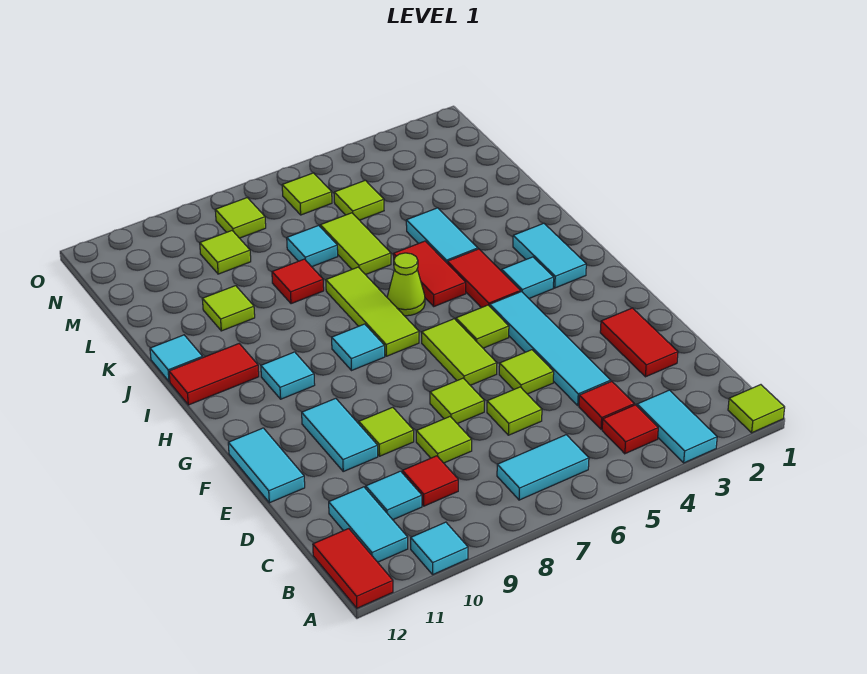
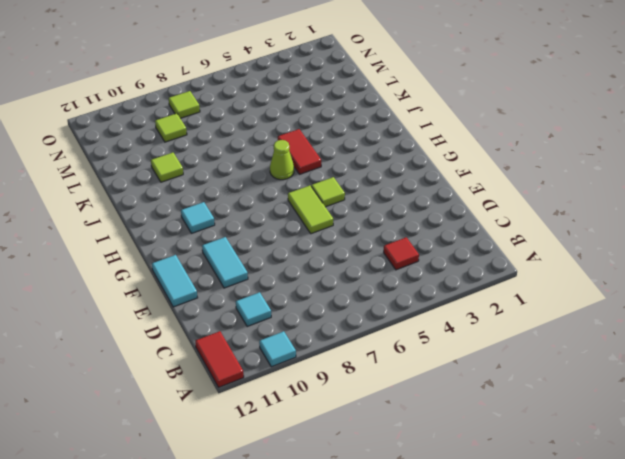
none -> lime 1x1 tile [728,385,785,433]
none -> cyan 1x2 tile [637,390,717,463]
none -> red 1x1 tile [602,405,658,454]
none -> cyan 1x2 tile [497,435,589,500]

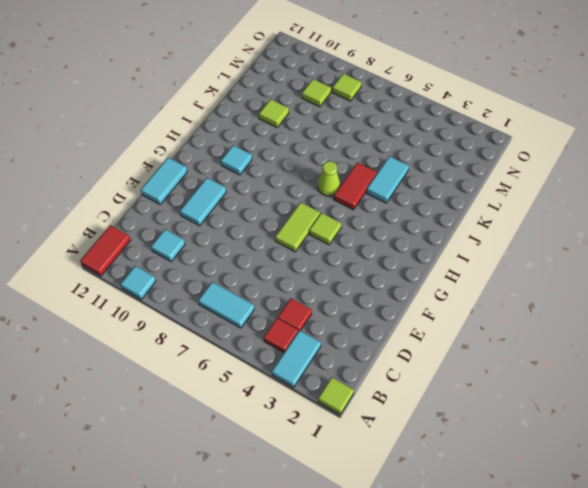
none -> cyan 1x2 tile [329,487,408,562]
none -> red 1x1 tile [402,456,458,506]
none -> red 1x2 tile [600,308,678,377]
none -> cyan 1x4 tile [490,292,611,406]

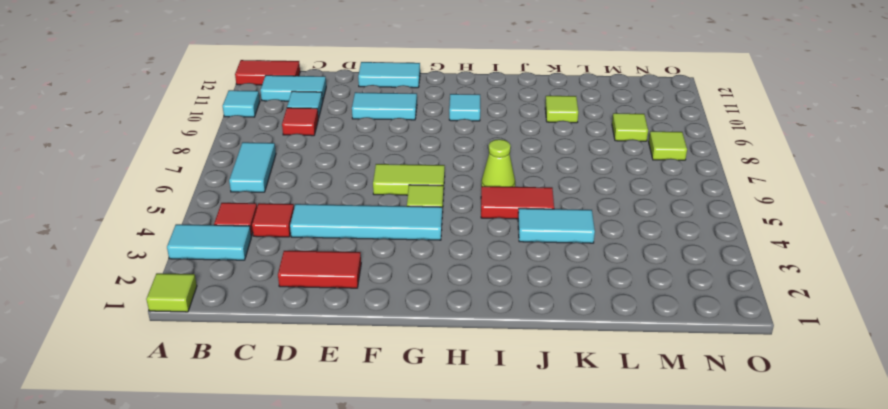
none -> lime 1x1 tile [487,387,542,435]
none -> lime 1x1 tile [416,417,472,463]
none -> lime 1x1 tile [499,350,554,394]
none -> lime 1x1 tile [430,378,484,424]

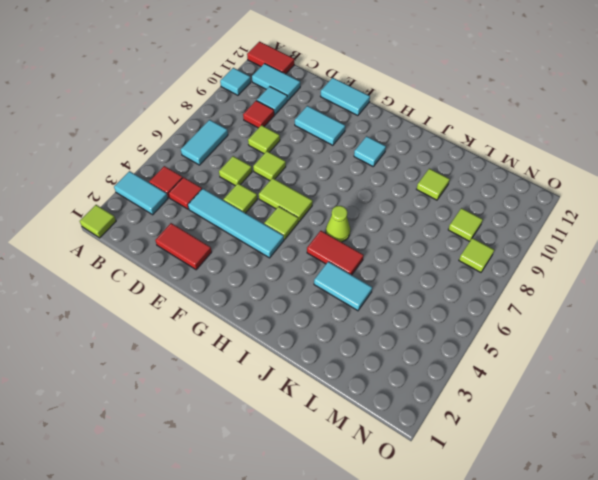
none -> lime 1x1 tile [359,407,414,456]
none -> cyan 1x2 tile [513,223,586,288]
none -> cyan 1x1 tile [502,257,554,298]
none -> red 1x2 tile [447,249,521,308]

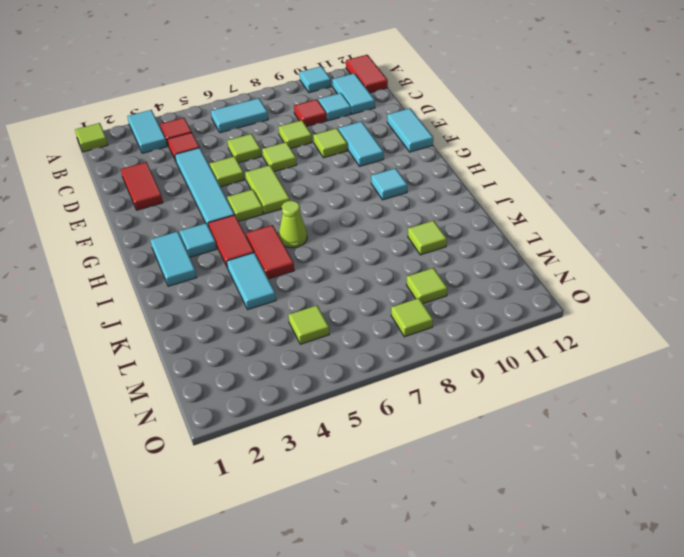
none -> lime 1x3 tile [326,267,419,356]
none -> cyan 1x1 tile [332,324,385,370]
none -> red 1x2 tile [169,344,259,405]
none -> cyan 1x1 tile [150,335,203,382]

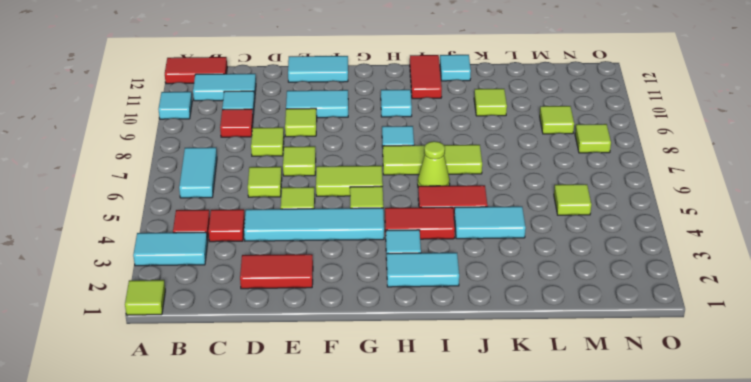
none -> lime 1x2 tile [320,213,391,275]
none -> red 1x1 tile [272,259,324,304]
none -> cyan 1x1 tile [287,225,338,267]
none -> lime 1x1 tile [282,173,332,215]

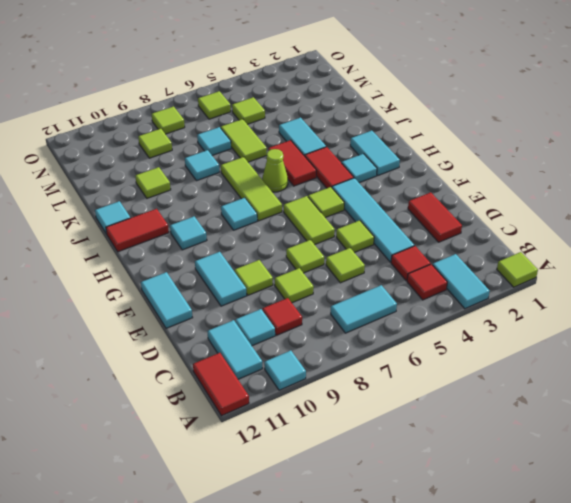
cyan 1x1 tile [185,150,219,181] -> red 1x1 tile [272,259,324,304]

